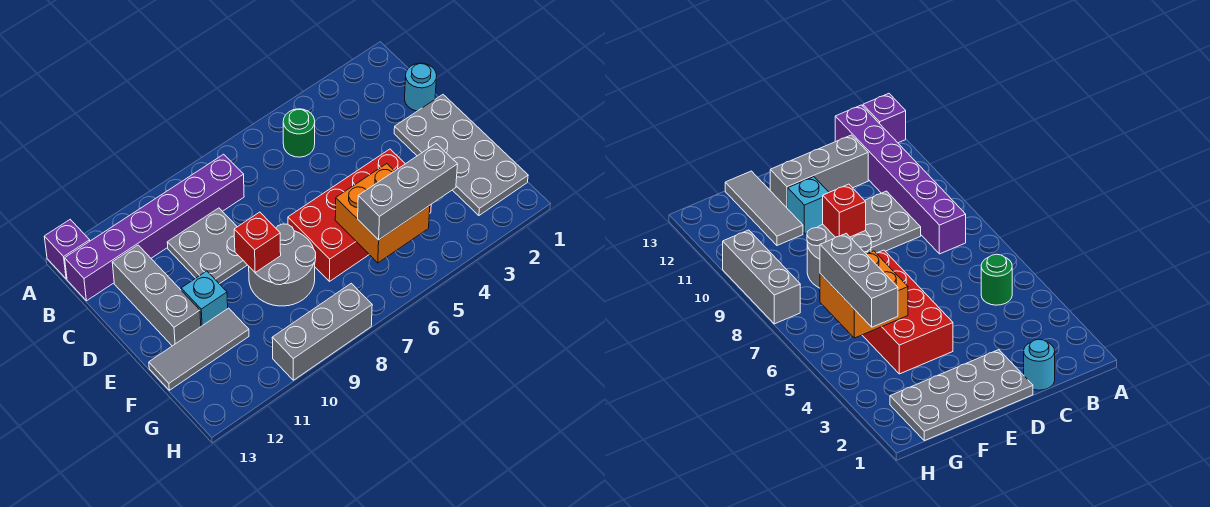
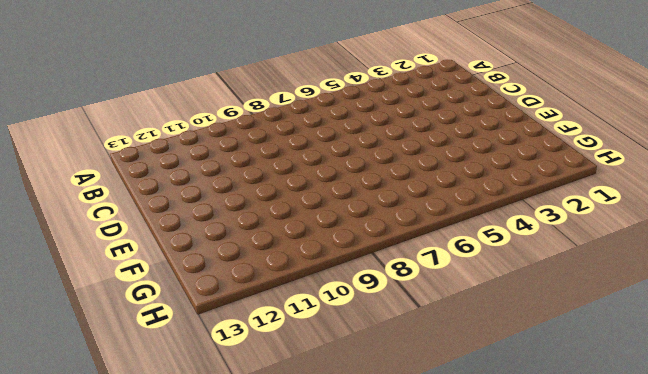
none -> purple 1x1 brick [44,220,90,279]
none -> green 1x1 round brick [283,109,315,157]
none -> purple 1x6 brick [65,154,244,301]

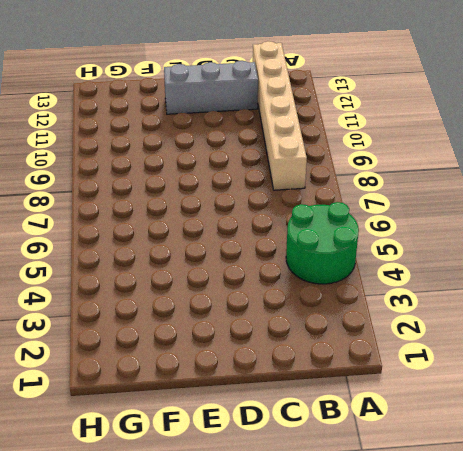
green 2x2 round brick [286,202,359,284] -> green 1x1 round brick [283,109,315,157]
tan 1x6 brick [253,41,307,190] -> purple 1x6 brick [65,154,244,301]
none -> purple 1x1 brick [44,220,90,279]
none -> cyan 1x1 round brick [405,63,437,111]
none -> grey 2x2 plate [167,208,247,284]

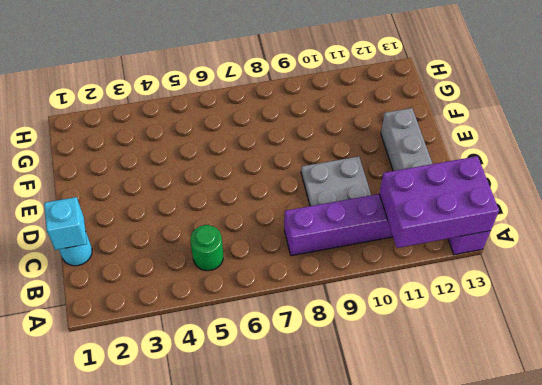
purple 2x3 brick [379,156,499,248] -> none
cyan 1x1 brick [44,197,87,250] -> cyan 1x1 brick moved to [181,271,228,326]
none -> grey 2x4 plate [394,95,528,215]
none -> red 2x4 brick [288,149,431,281]
none -> grey 2x2 round brick [249,224,316,306]

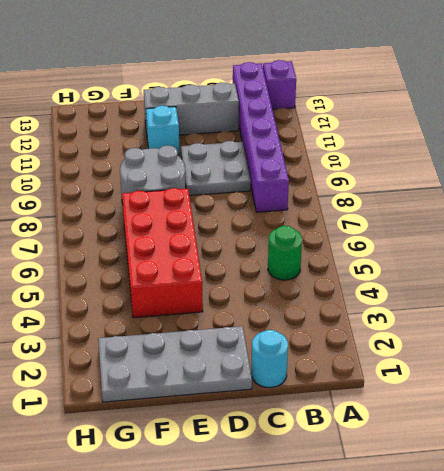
none -> grey 1x3 tile [149,308,249,390]
none -> grey 1x3 brick [272,283,372,380]
none -> red 1x1 brick [234,212,281,272]

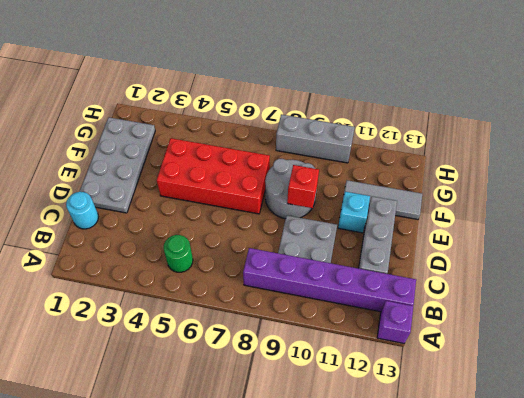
none -> orange 2x2 brick [335,164,430,263]
none -> grey 1x3 brick [358,144,458,240]

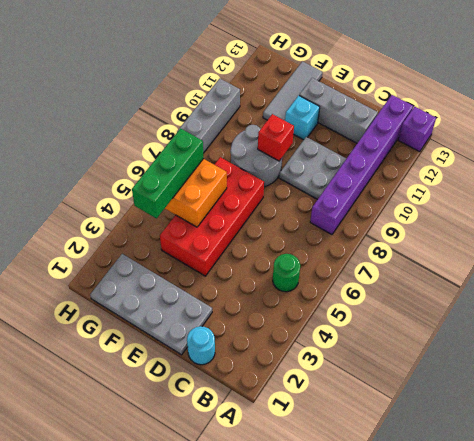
green 1x3 brick [132,129,204,218] -> grey 1x3 brick [358,144,458,240]

